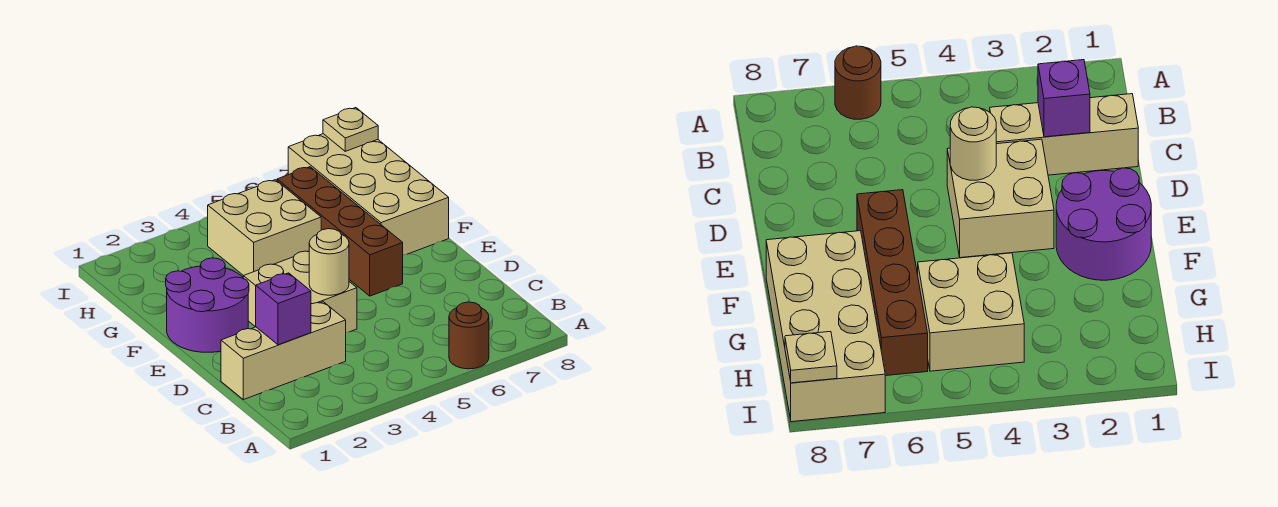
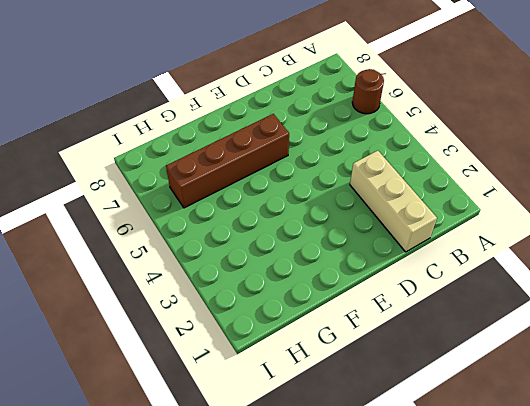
none -> tan 2x2 brick [243,251,357,333]
none -> purple 2x2 round brick [166,258,249,352]

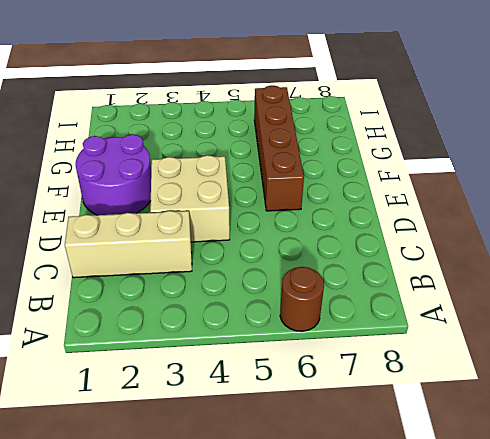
none -> tan 2x4 brick [288,134,449,255]
none -> tan 2x2 brick [208,180,321,276]

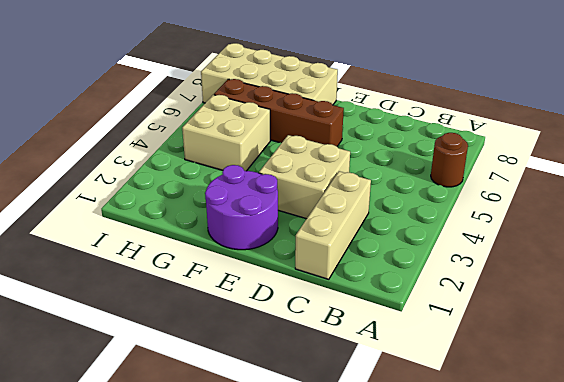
none -> purple 1x1 brick [256,273,311,345]
none -> tan 1x1 round brick [309,229,349,295]

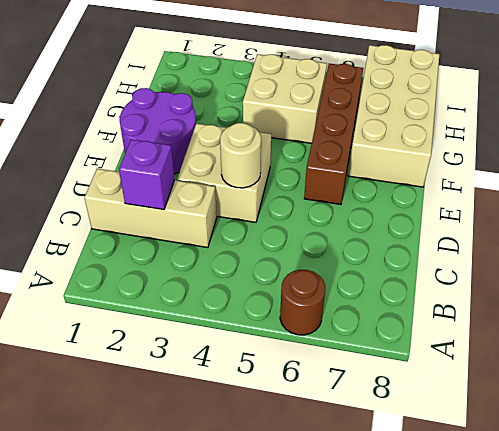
none -> tan 1x1 plate [323,108,378,151]

